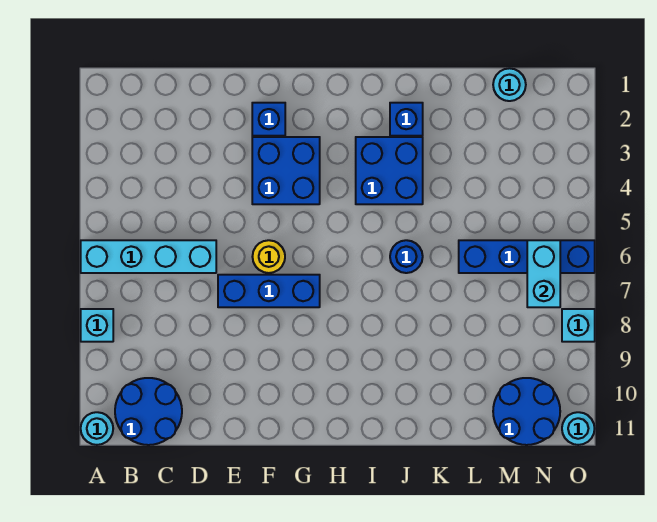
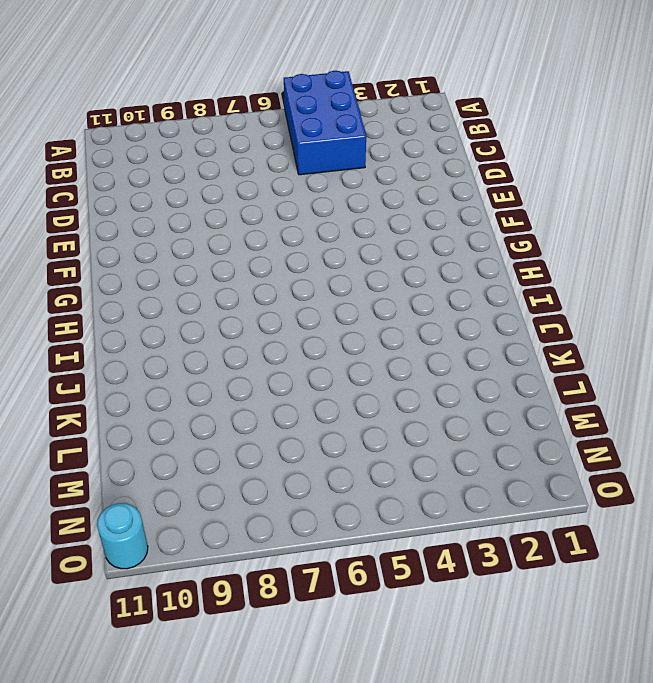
blue 2x3 brick [284,71,366,175] -> none
none -> cyan 1x4 brick [81,240,216,273]
none -> cyan 1x1 brick [81,309,113,342]
none -> cyan 1x1 round brick [81,412,113,445]

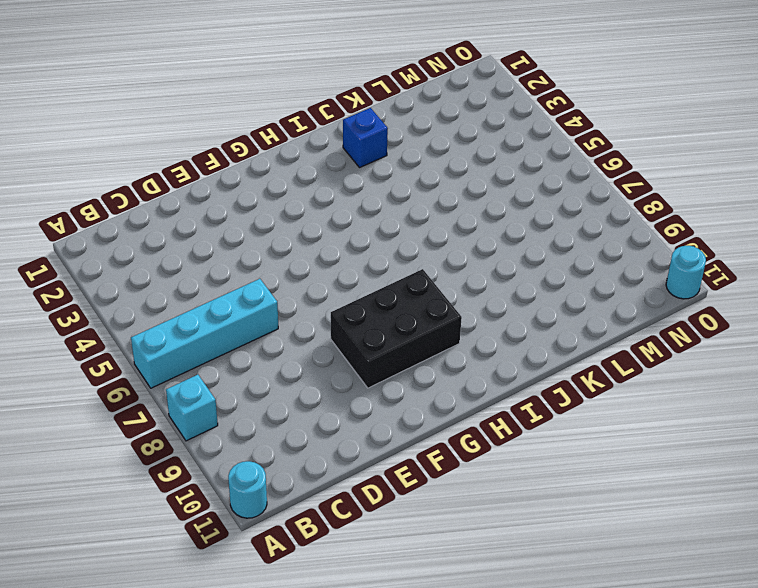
black 2x3 brick [331,269,462,388] -> none
none -> blue 2x2 round brick [115,378,182,445]
none -> blue 1x3 brick [218,275,320,307]
none -> blue 1x1 brick [252,103,285,136]

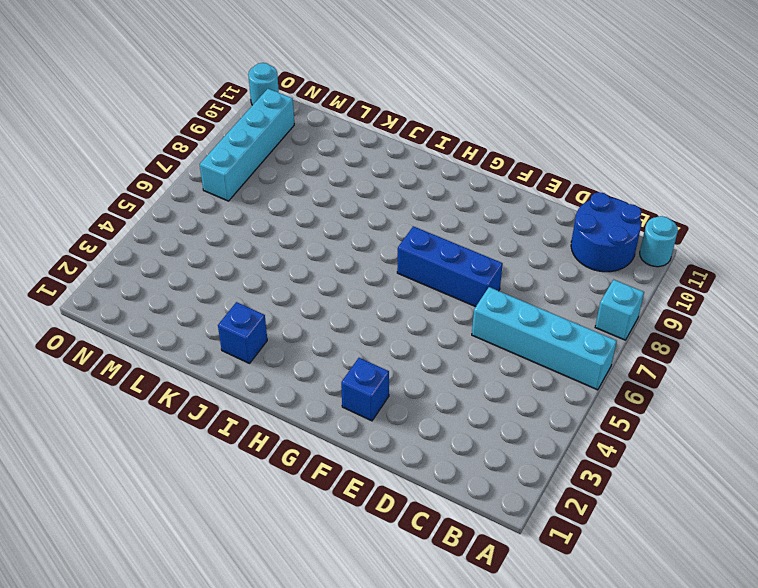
cyan 1x4 brick [200,89,294,201] -> blue 2x2 round brick [493,378,560,445]
none -> blue 2x2 brick [252,137,320,204]
none -> yellow 1x1 round brick [252,240,285,273]
none -> blue 2x2 brick [356,137,423,204]

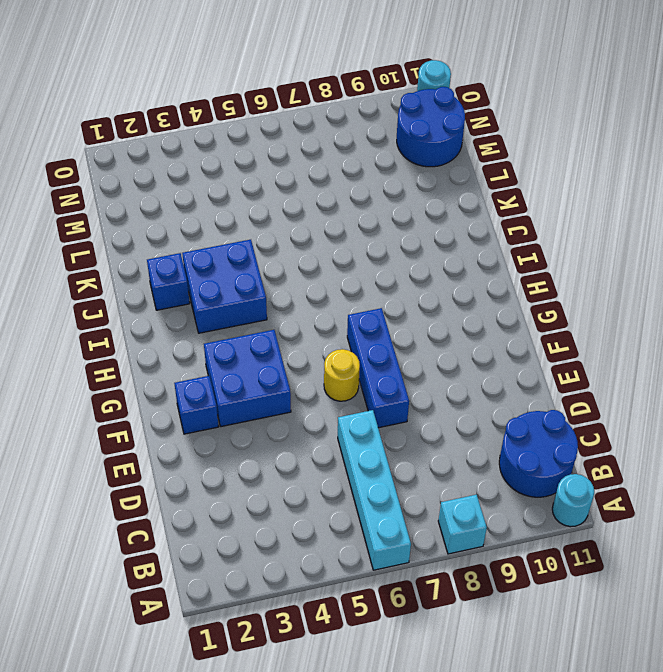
none -> blue 1x1 round brick [390,240,423,273]
none -> blue 1x4 brick [459,240,595,273]
none -> cyan 1x1 round brick [493,68,526,101]

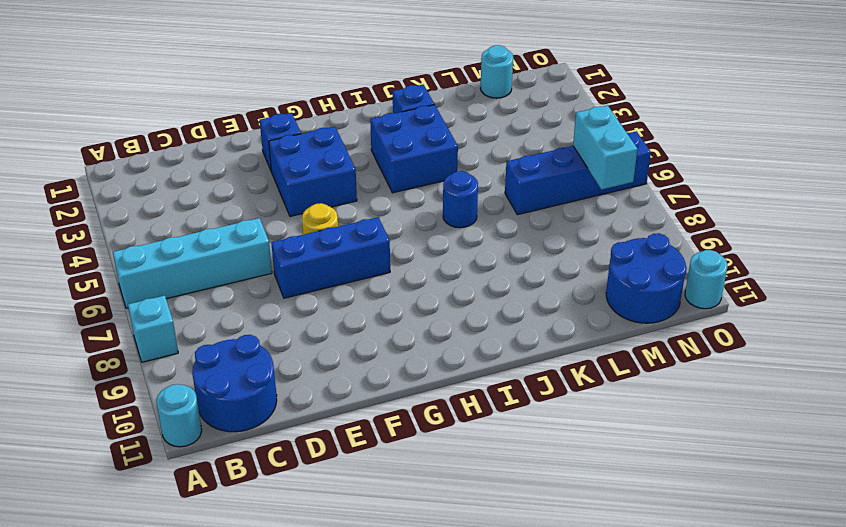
none -> cyan 1x1 brick [562,309,595,342]

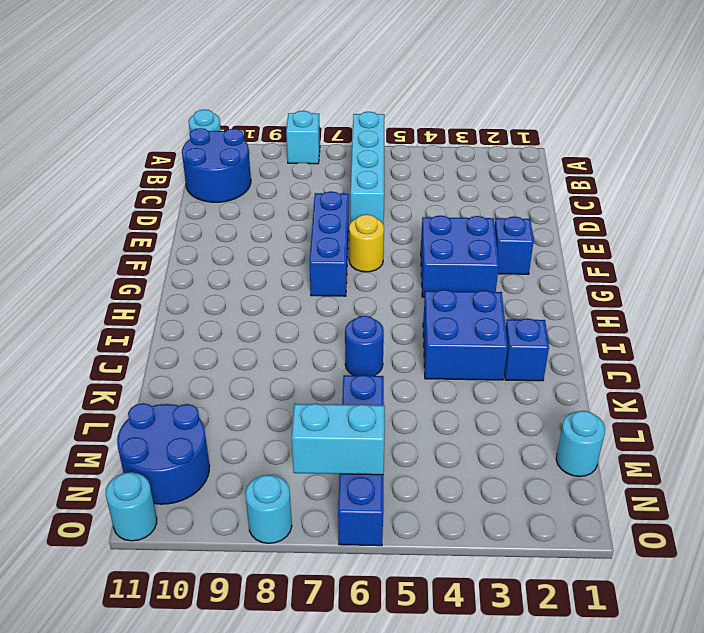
cyan 1x1 round brick [245,475,292,543] -> cyan 1x1 brick [562,309,595,342]

